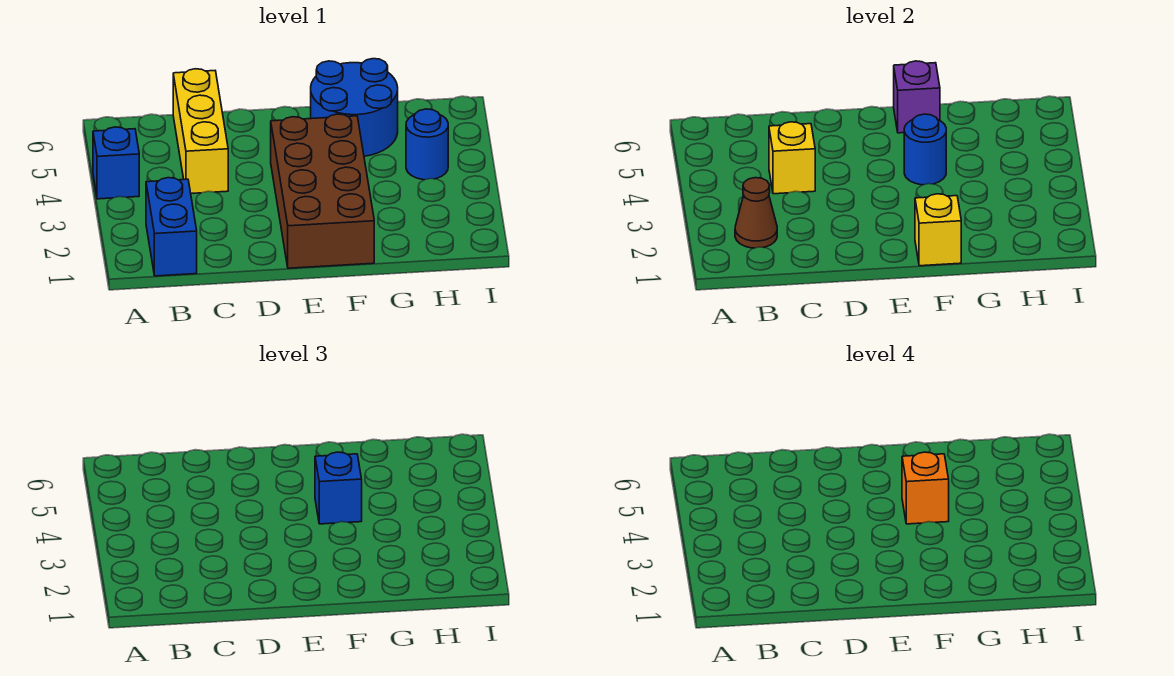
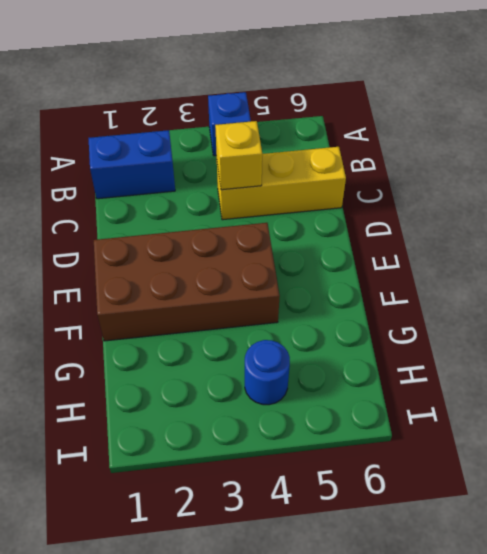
none -> blue 2x2 round brick [311,59,398,156]
none -> brown 1x1 cone [735,178,777,248]
none -> yellow 1x1 brick [915,194,961,266]

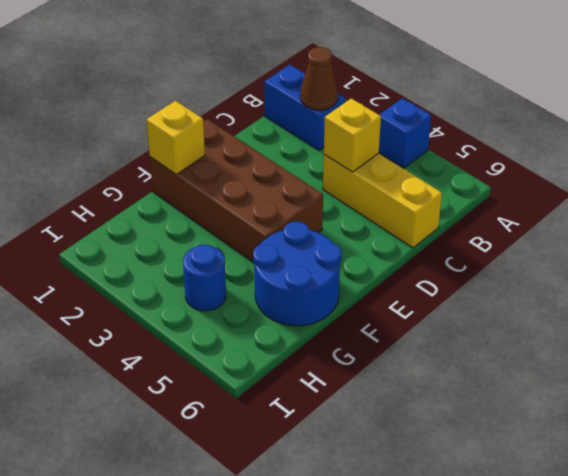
none -> blue 1x1 round brick [904,114,946,185]
none -> purple 1x1 brick [894,61,940,133]
none -> blue 1x1 brick [315,452,362,524]

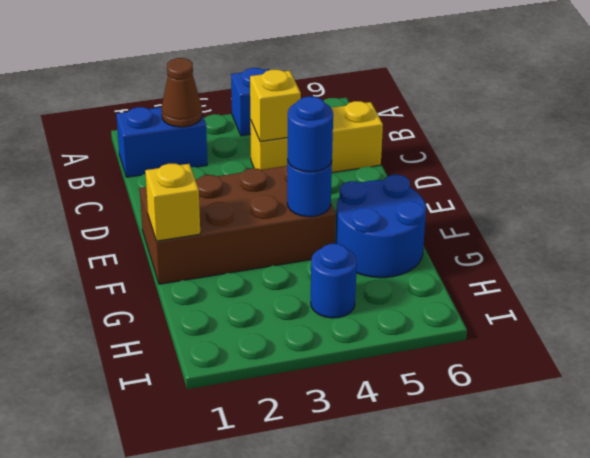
blue 1x1 round brick [288,97,333,172] -> blue 1x1 brick [315,452,362,524]
none -> purple 1x1 brick [894,61,940,133]
none -> orange 1x1 brick [902,452,949,524]

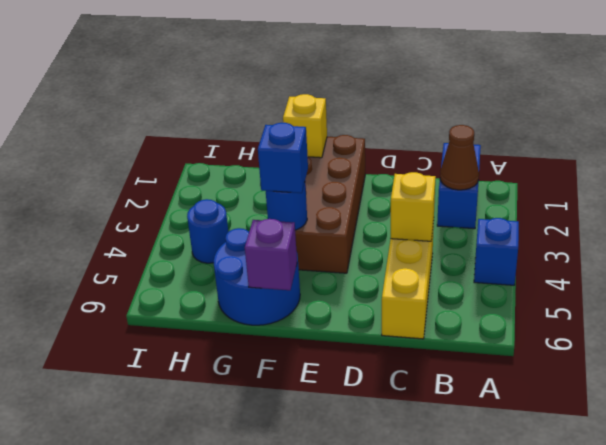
none -> orange 1x1 brick [902,452,949,524]

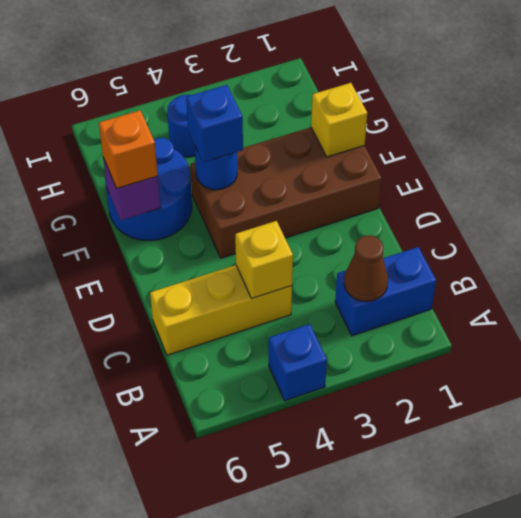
orange 1x1 brick [99,110,158,189] -> orange 1x1 brick moved to [902,452,949,524]

